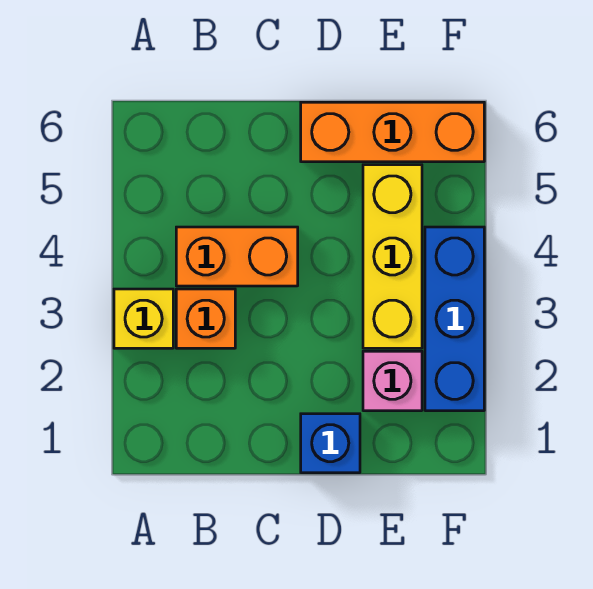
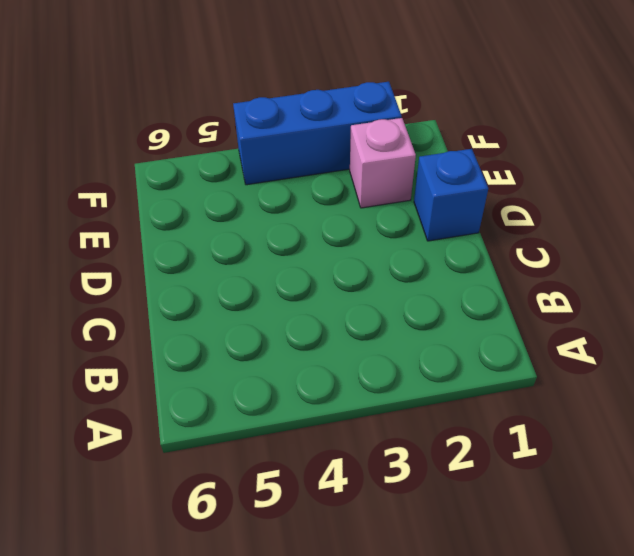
none -> yellow 1x1 brick [114,289,173,348]
none -> orange 1x1 brick [176,289,235,348]

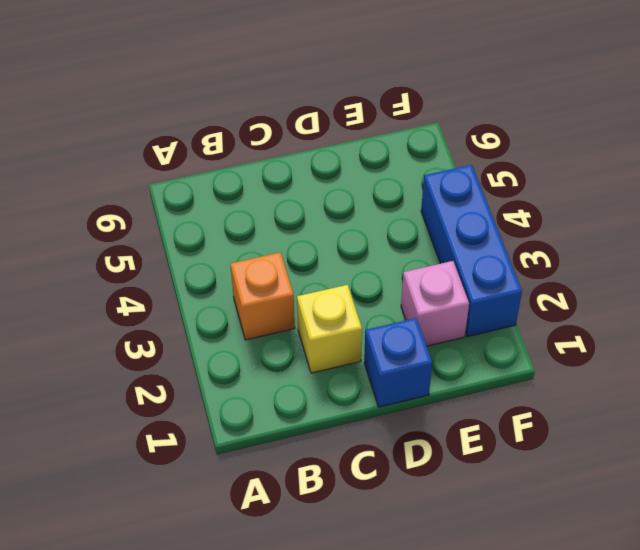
yellow 1x1 brick [297,285,362,373] -> yellow 1x1 brick moved to [114,289,173,348]
none -> orange 1x2 brick [176,227,298,286]
none -> orange 1x3 brick [301,102,484,162]

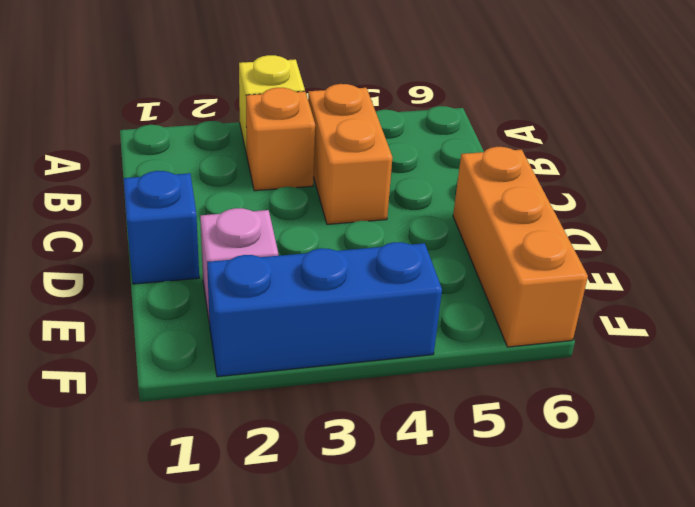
none -> yellow 1x3 brick [363,165,422,348]

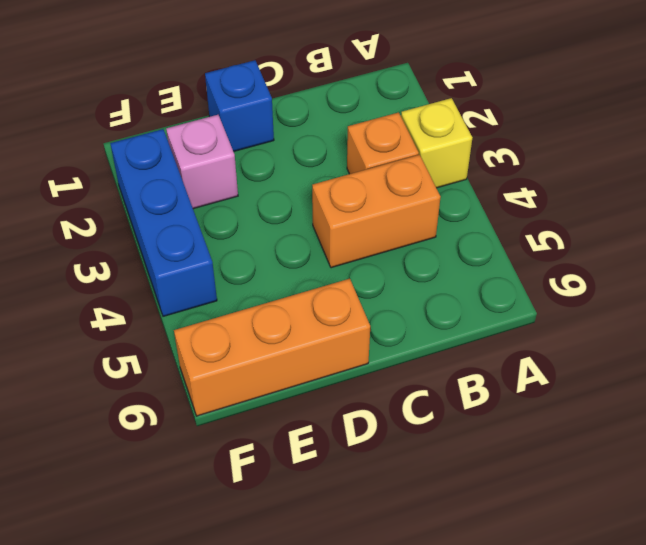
none -> yellow 1x3 brick [363,165,422,348]

